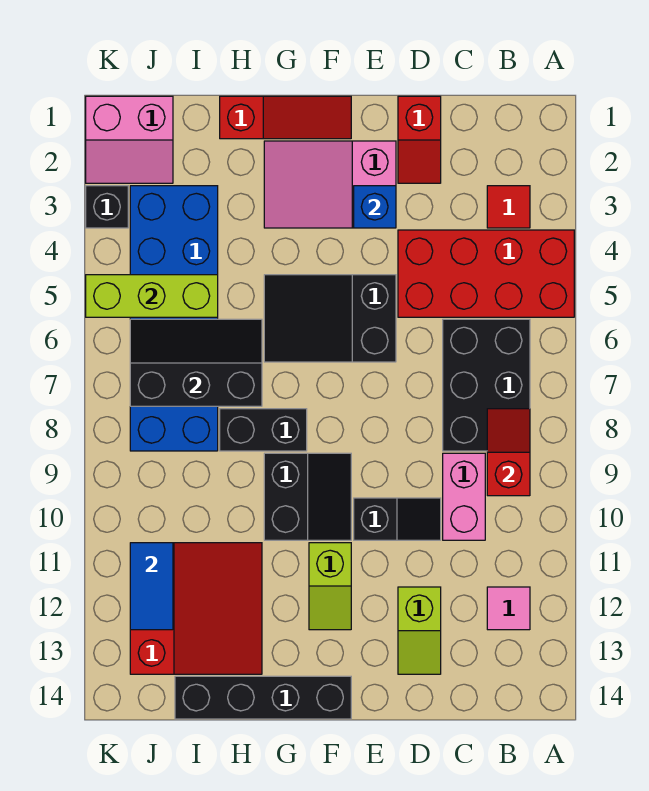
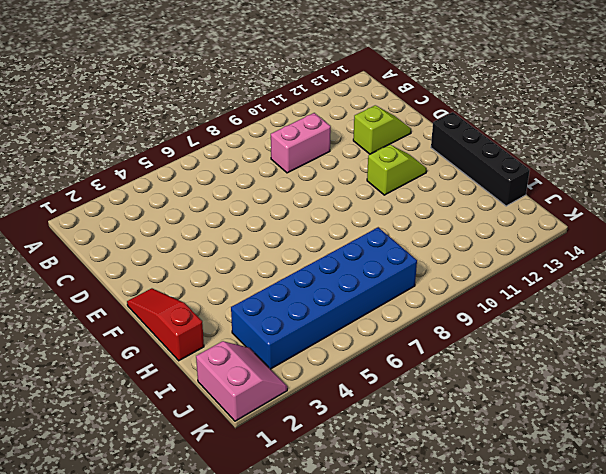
none -> red 2x4 brick [398,230,574,317]
none -> red 1x1 tile [487,186,530,228]
none -> black 2x3 brick [443,319,530,451]

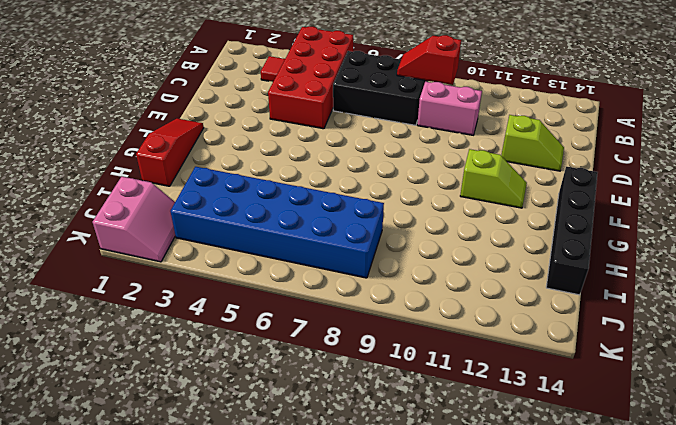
none -> pink 1x1 tile [487,587,530,630]
none -> red 1x2 slope [398,96,441,183]
none -> black 1x2 slope [354,498,441,540]

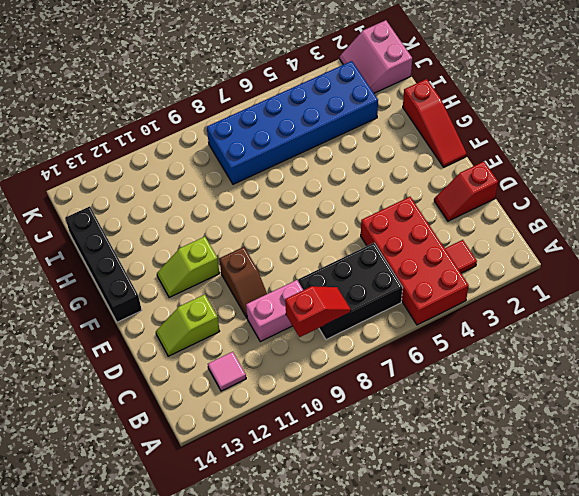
brown 1x2 slope [219,247,267,318] -> black 1x2 slope [354,498,441,540]
none -> pink 2x3 slope [264,141,396,228]
none -> black 2x3 slope [264,275,396,362]
none -> black 2x2 slope [264,453,351,540]

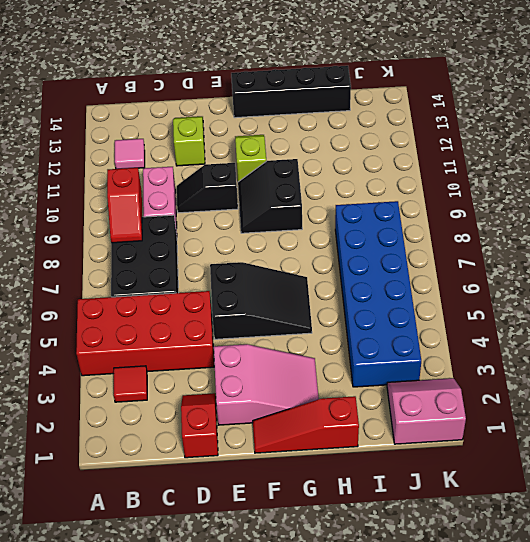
none -> black 1x2 brick [220,409,307,451]
none -> red 3x3 slope [130,543,262,674]
none -> black 1x1 brick [86,186,128,228]

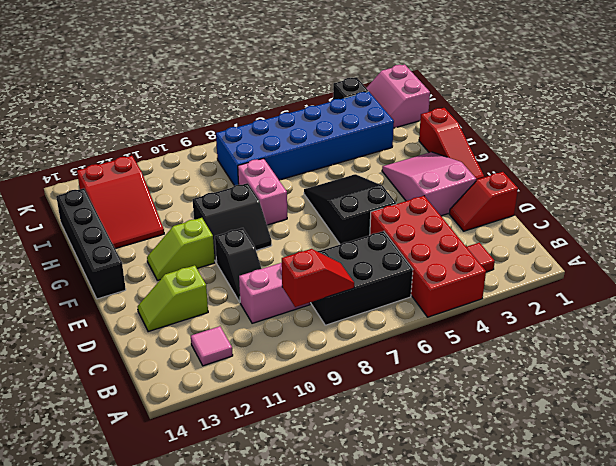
pink 1x2 brick [238,158,287,225] -> black 1x2 brick [220,409,307,451]
red 2x3 slope [77,156,164,248] -> red 3x3 slope [130,543,262,674]
none -> blue 1x1 brick [354,186,396,228]
none -> black 2x3 slope [130,319,262,406]
none -> lime 1x3 brick [86,275,218,317]

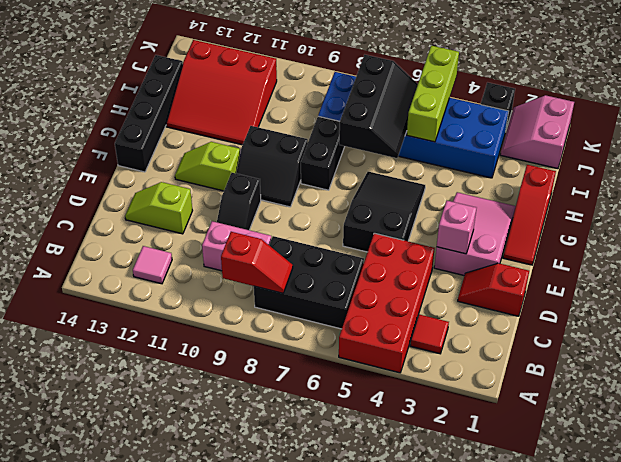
pink 1x1 brick [437,200,476,254] -> blue 1x1 brick [354,186,396,228]
none -> blue 1x2 tile [130,543,173,630]

